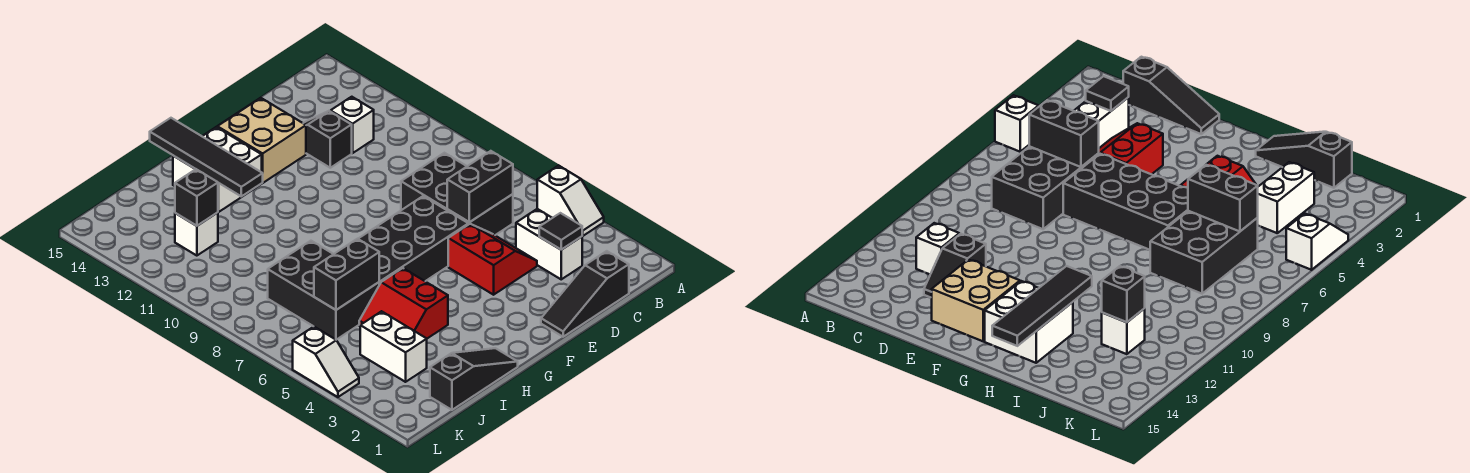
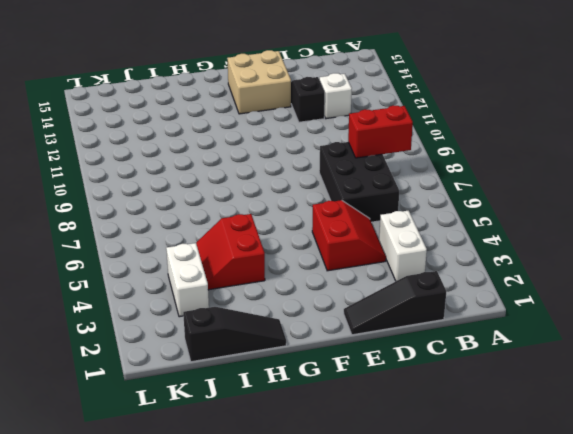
red 1x2 brick [348,105,413,158] -> none
none -> white 1x2 slope [537,166,604,236]
none -> black 2x4 brick [358,196,468,285]
none -> white 2x2 brick [173,127,262,212]

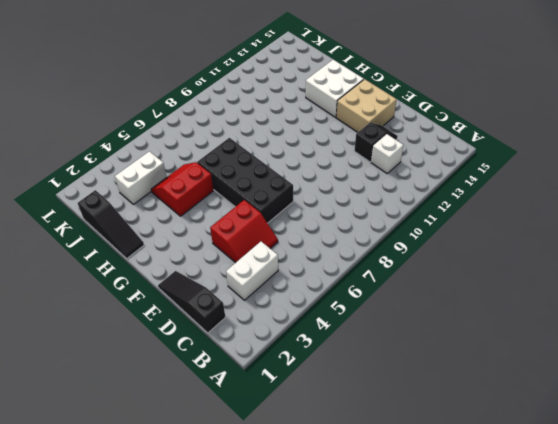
none -> white 1x2 slope [537,166,604,236]
none -> black 2x3 brick [401,153,513,235]
none -> black 2x3 brick [268,241,379,340]

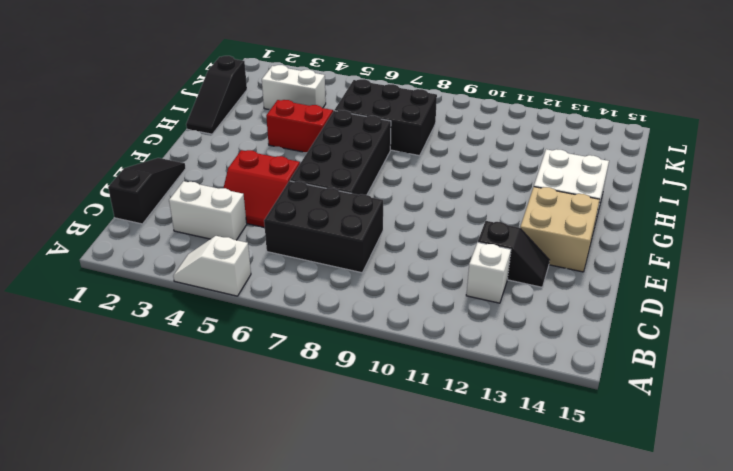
none -> white 1x1 brick [175,212,218,256]
none -> white 1x2 slope [293,327,359,397]
none -> black 1x1 tile [539,213,582,250]

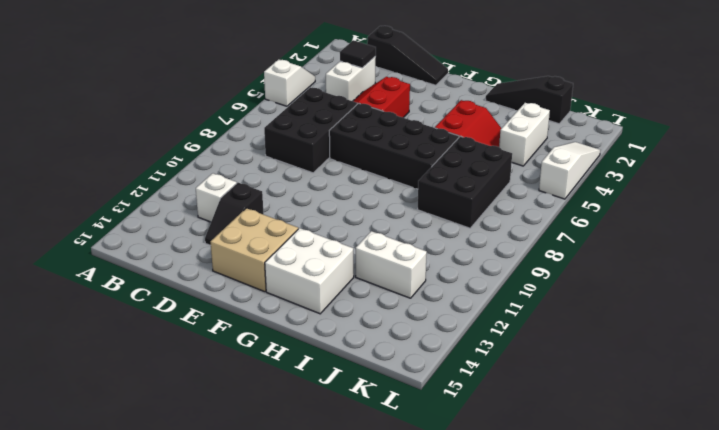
white 1x2 brick [356,231,427,298] -> white 1x1 brick [175,212,218,256]
white 1x3 slope [539,142,600,199] -> white 1x2 slope [293,327,359,397]
none -> black 1x2 brick [447,151,513,222]
none -> black 1x4 tile [150,118,263,196]
none -> black 1x2 brick [314,239,379,310]

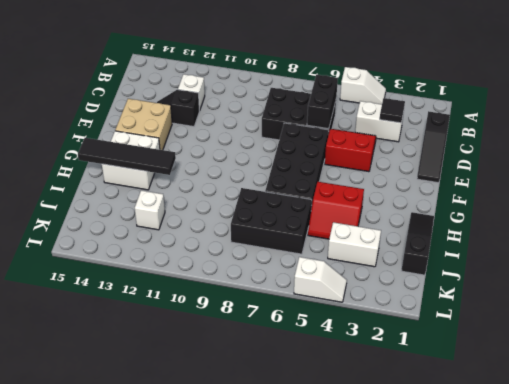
none -> black 1x2 brick [314,239,379,310]
none -> black 1x1 brick [175,169,218,226]

